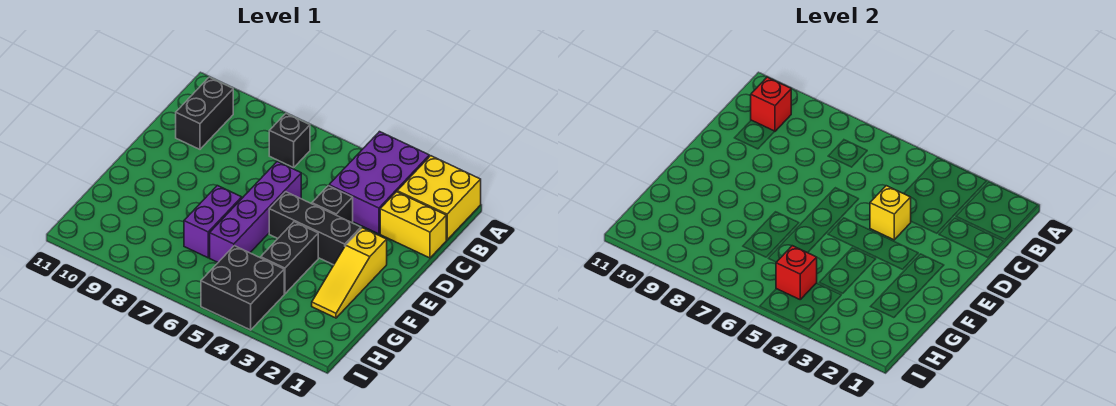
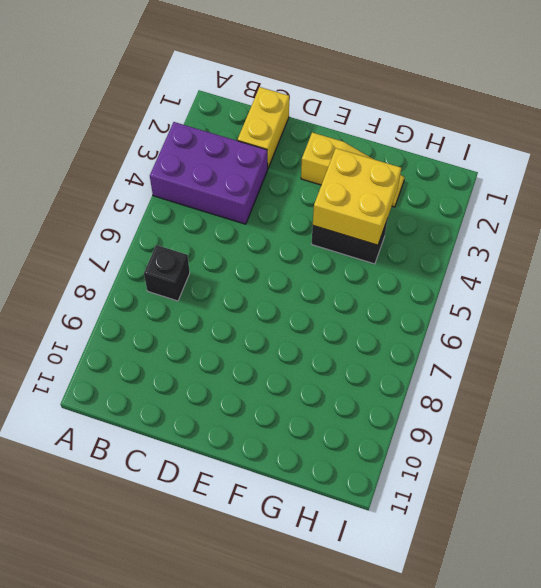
yellow 2x2 brick [313,148,401,245] -> yellow 2x2 brick moved to [397,156,481,240]
none -> black 1x2 brick [176,77,233,149]
none -> black 1x1 brick [312,186,353,223]
none -> purple 1x4 brick [210,162,301,262]

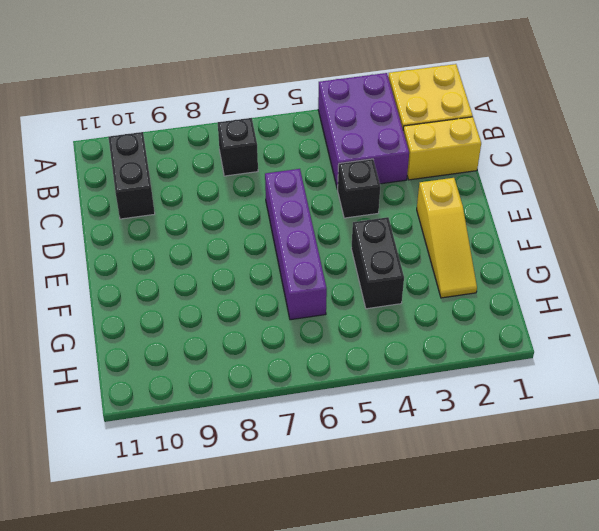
none -> black 1x3 brick [269,192,361,265]
none -> purple 1x2 brick [184,186,242,258]
none -> black 2x2 brick [201,246,284,330]

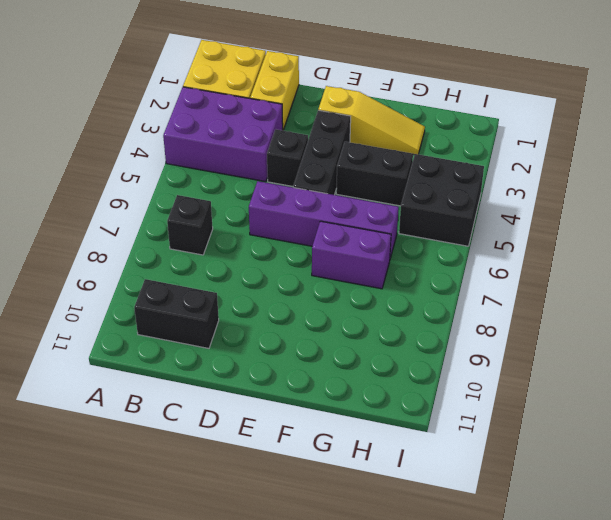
none -> red 1x1 brick [751,77,791,131]
none -> yellow 1x1 brick [870,186,911,240]
none -> red 1x1 brick [776,246,817,299]

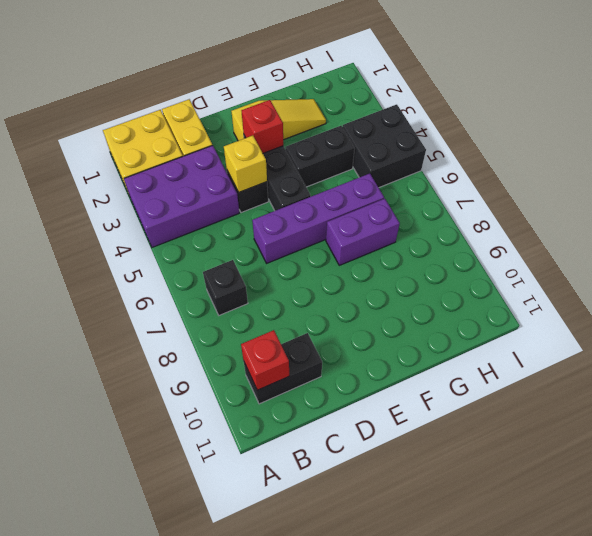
red 1x1 brick [241,100,283,153] -> red 1x1 brick moved to [776,246,817,299]

